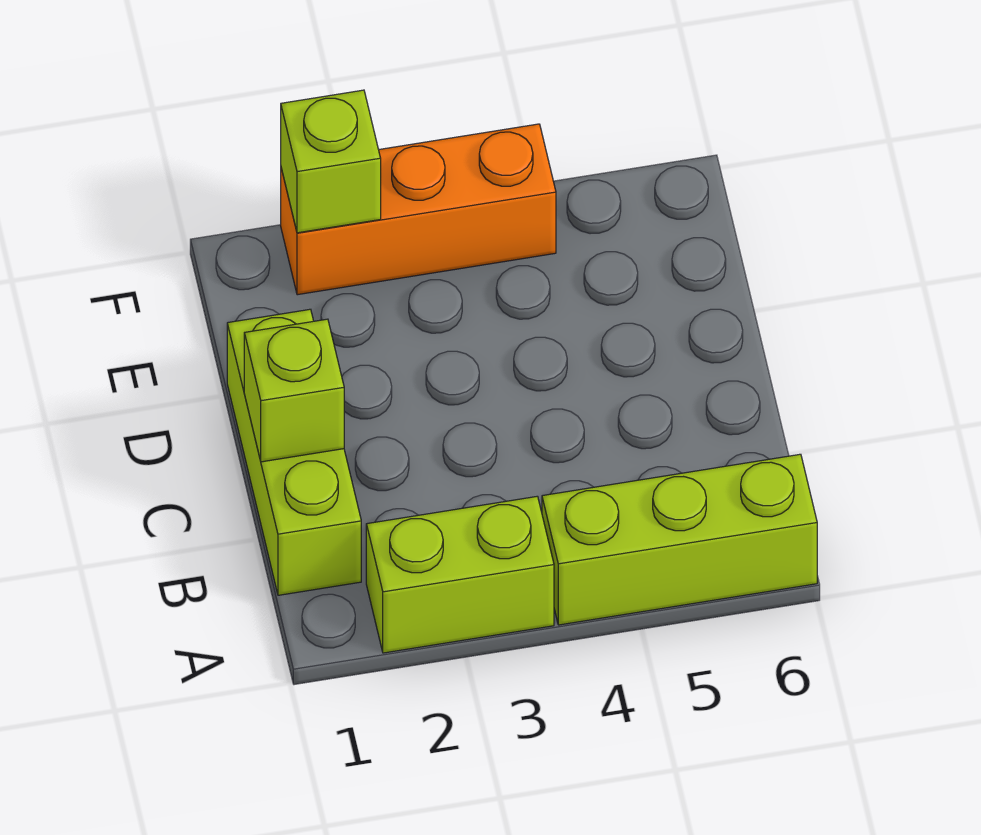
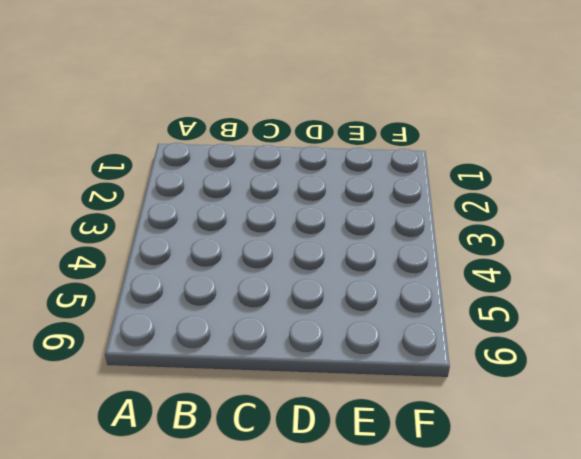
none -> lime 1x2 brick [366,496,554,653]
none -> lime 1x3 brick [542,454,817,625]

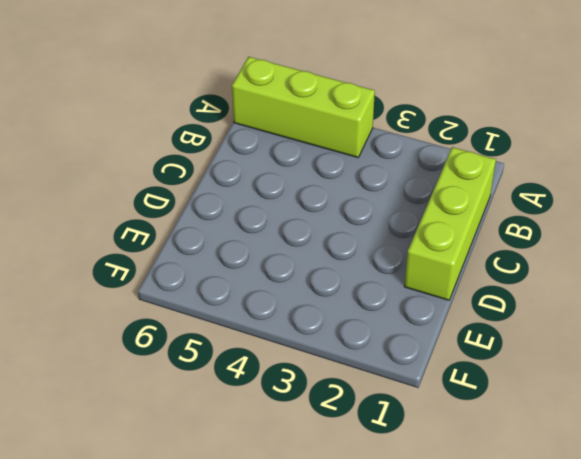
none -> lime 1x2 brick [366,496,554,653]
none -> orange 1x3 brick [281,124,556,295]

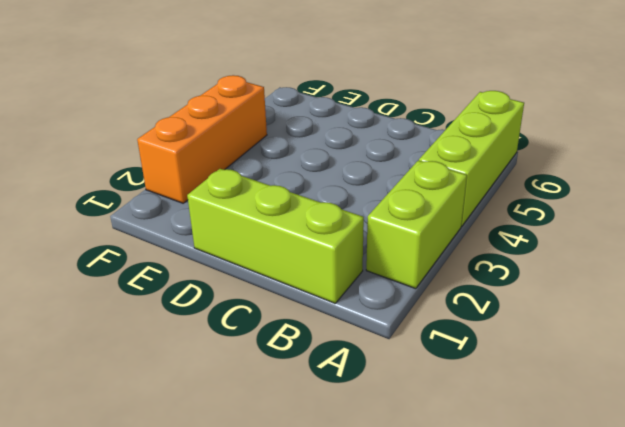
none -> lime 1x1 brick [244,319,344,462]
none -> lime 1x1 brick [281,90,381,233]

